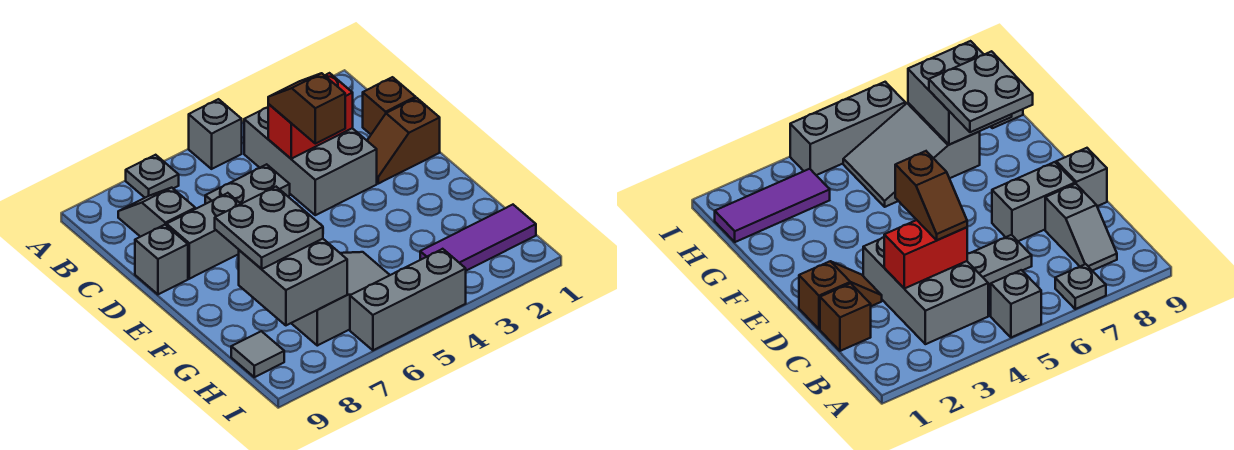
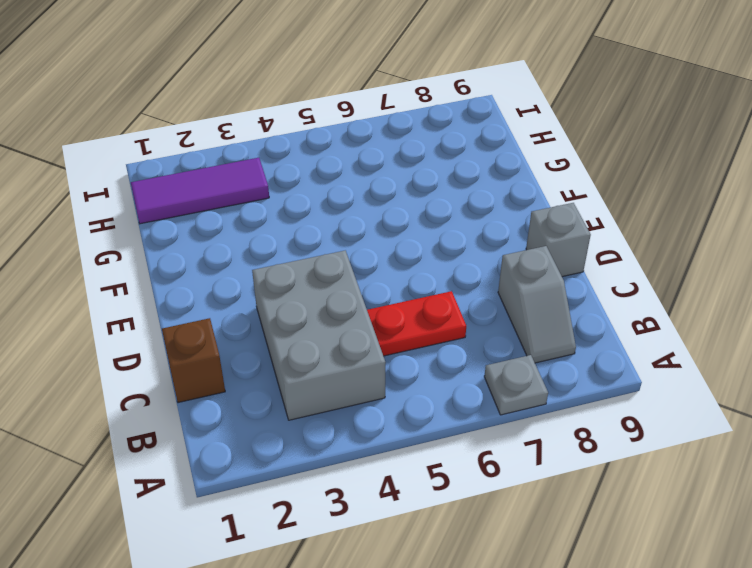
red 1x2 plate [367,291,466,356] -> grey 1x2 plate [205,164,290,204]
none -> grey 1x1 brick [189,99,242,169]
none -> brown 1x2 slope [367,98,440,184]
none -> grey 1x2 brick [167,193,240,279]

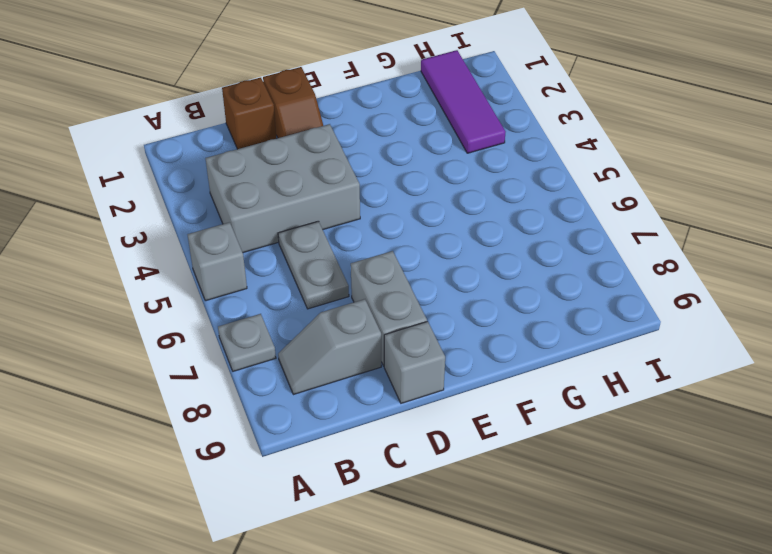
none -> grey 2x3 slope [291,252,390,346]
none -> grey 1x1 tile [231,331,284,377]
none -> grey 1x3 brick [350,249,466,350]

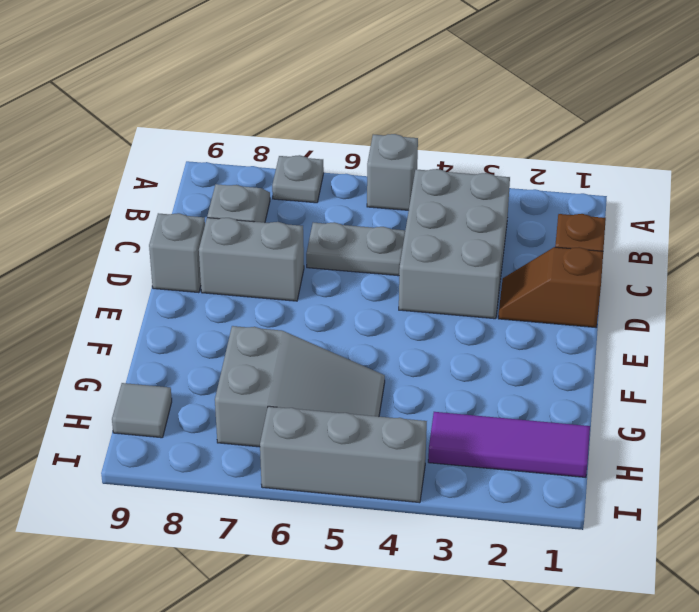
none -> red 1x2 brick [268,73,353,159]
none -> grey 2x2 brick [239,239,347,325]
none -> brown 1x2 slope [268,73,345,144]

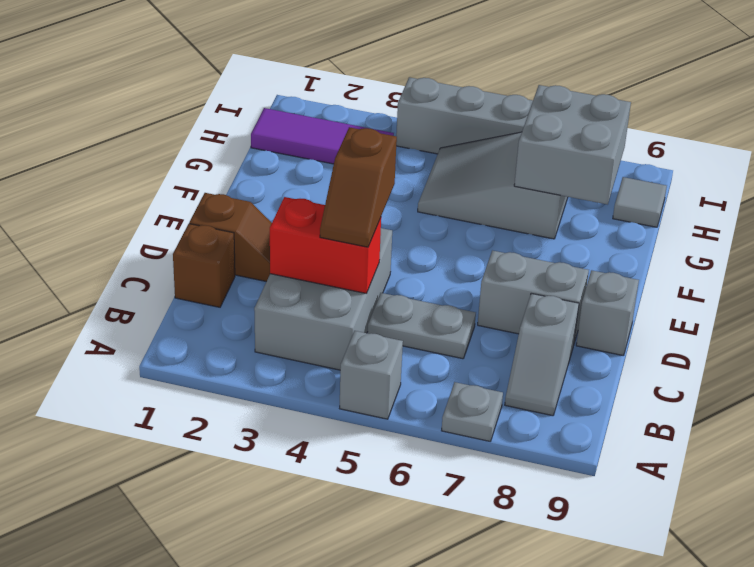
none -> grey 2x2 plate [215,187,323,269]

